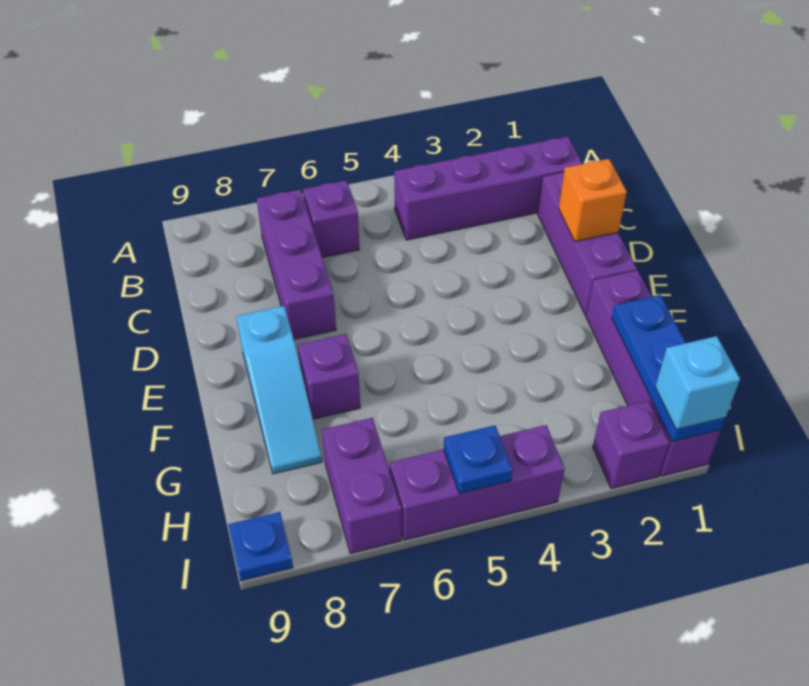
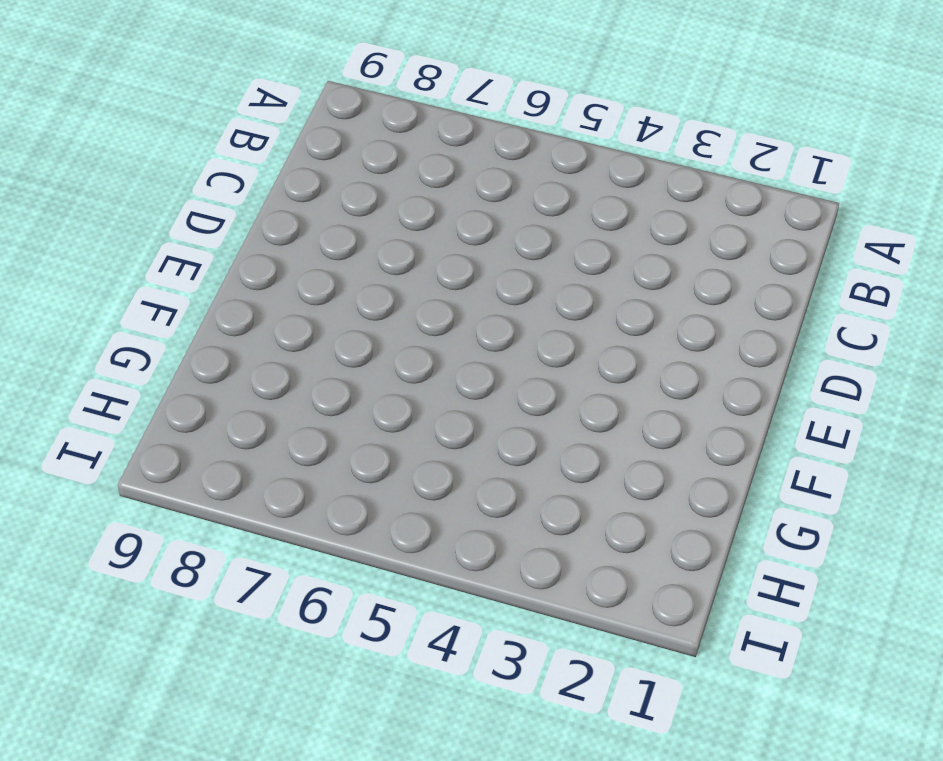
none -> purple 1x4 brick [394,137,582,240]
none -> purple 1x1 brick [303,180,360,258]
none -> purple 1x3 brick [257,189,336,339]

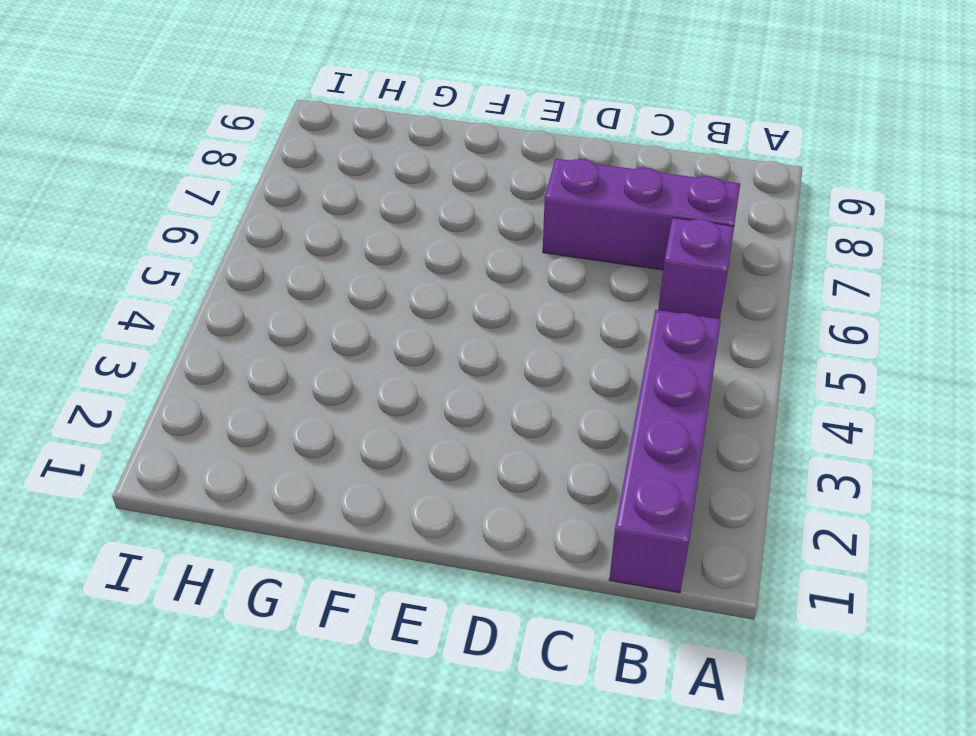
none -> purple 1x3 brick [538,172,637,315]
none -> cyan 1x3 slope [236,306,322,474]
none -> purple 1x4 brick [586,270,721,476]

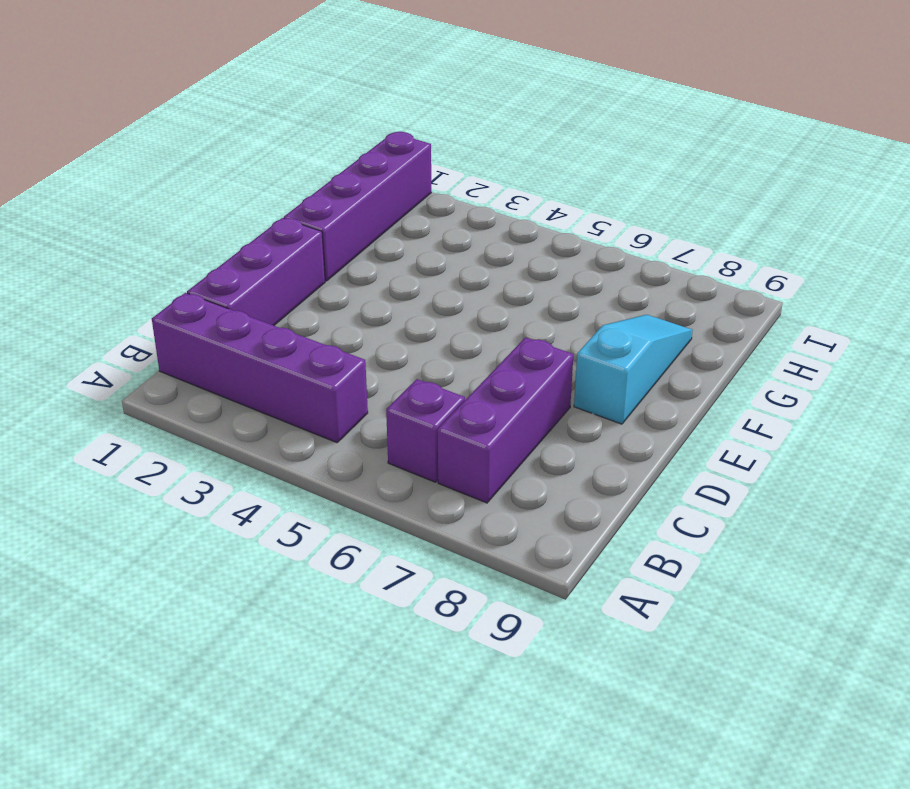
none -> purple 1x1 brick [298,334,360,419]
none -> purple 1x2 brick [322,418,401,554]
none -> purple 1x1 brick [593,401,669,489]

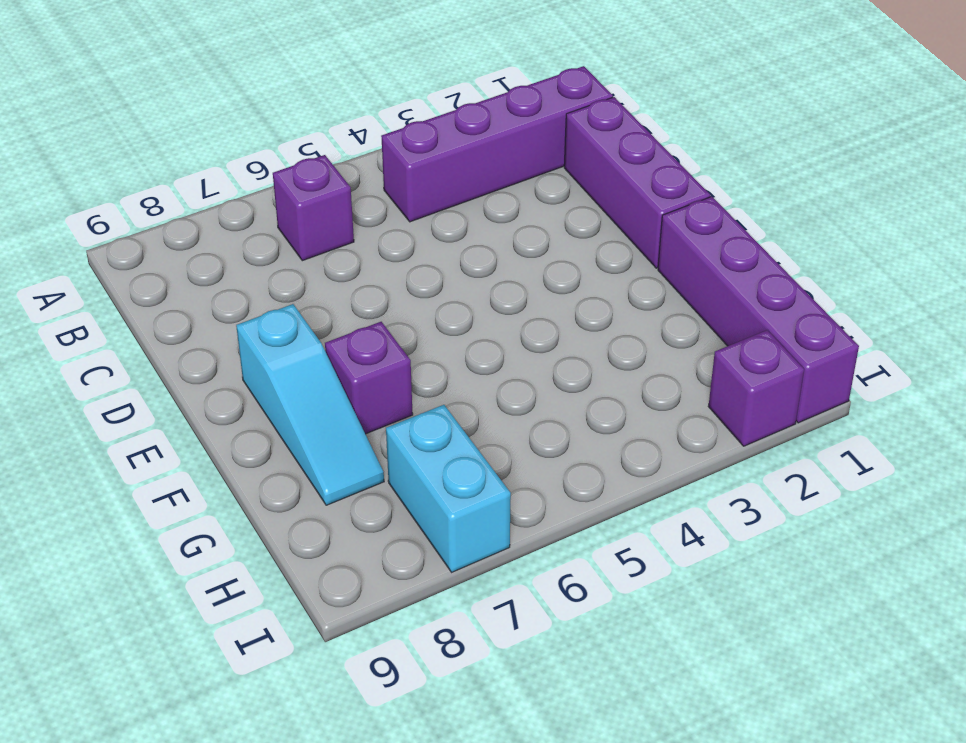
cyan 1x2 brick [386,405,511,572] -> purple 1x2 brick [322,418,401,554]
none -> purple 1x3 brick [257,189,336,339]
none -> purple 1x3 brick [390,425,565,540]
none -> blue 1x1 plate [228,512,293,581]

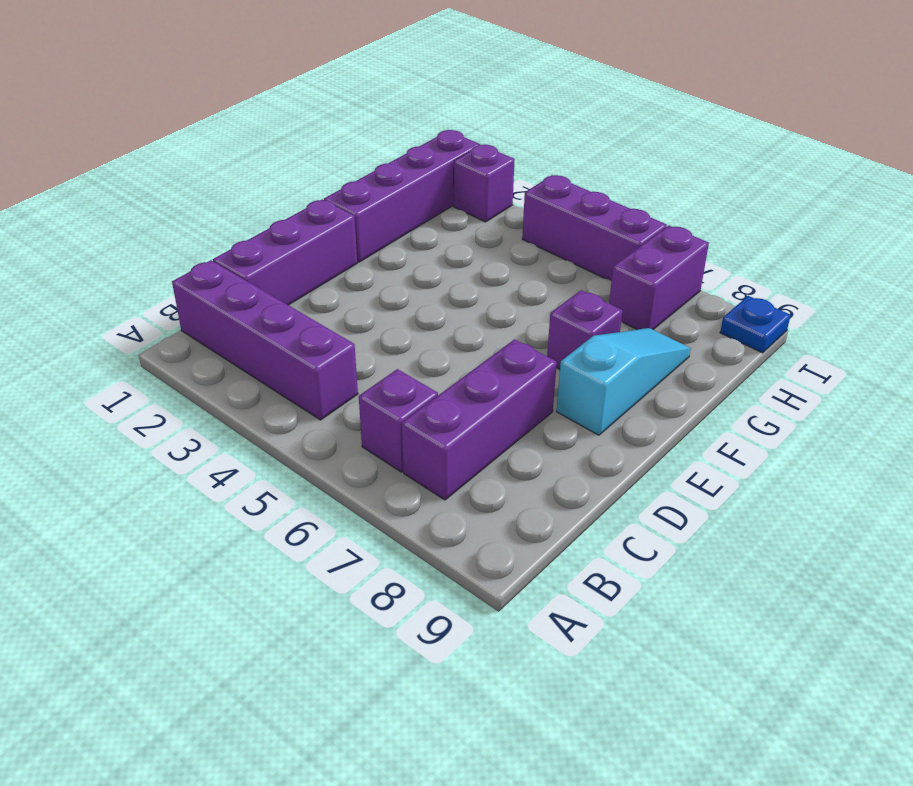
none -> orange 1x1 brick [559,159,627,241]
none -> blue 1x3 plate [612,295,725,442]
none -> blue 1x1 plate [444,425,513,494]

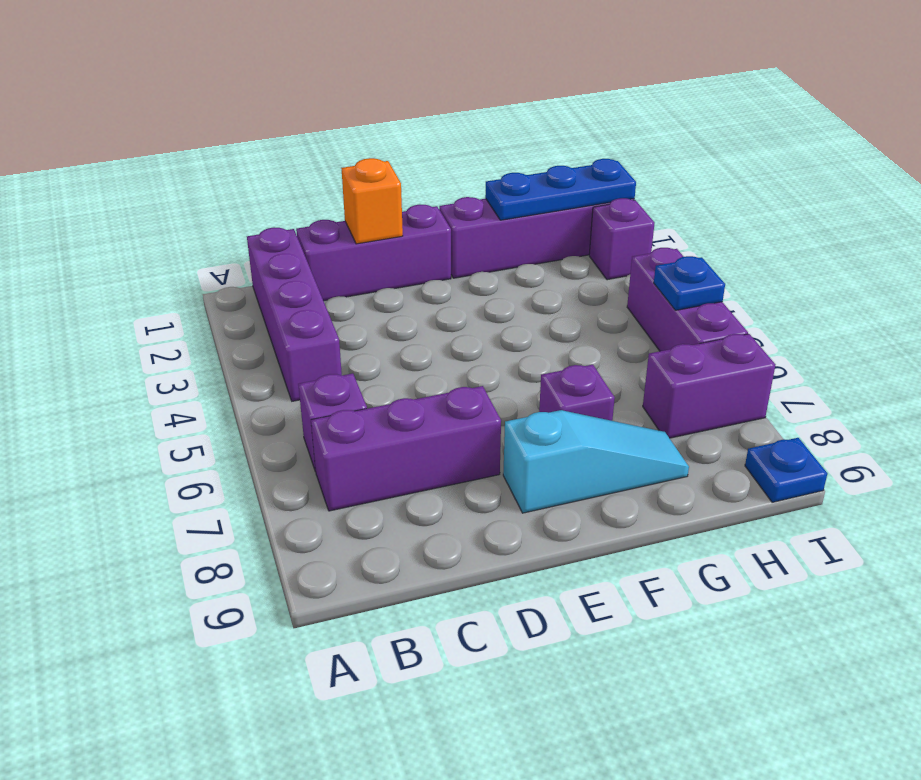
none -> cyan 1x1 brick [655,336,740,429]

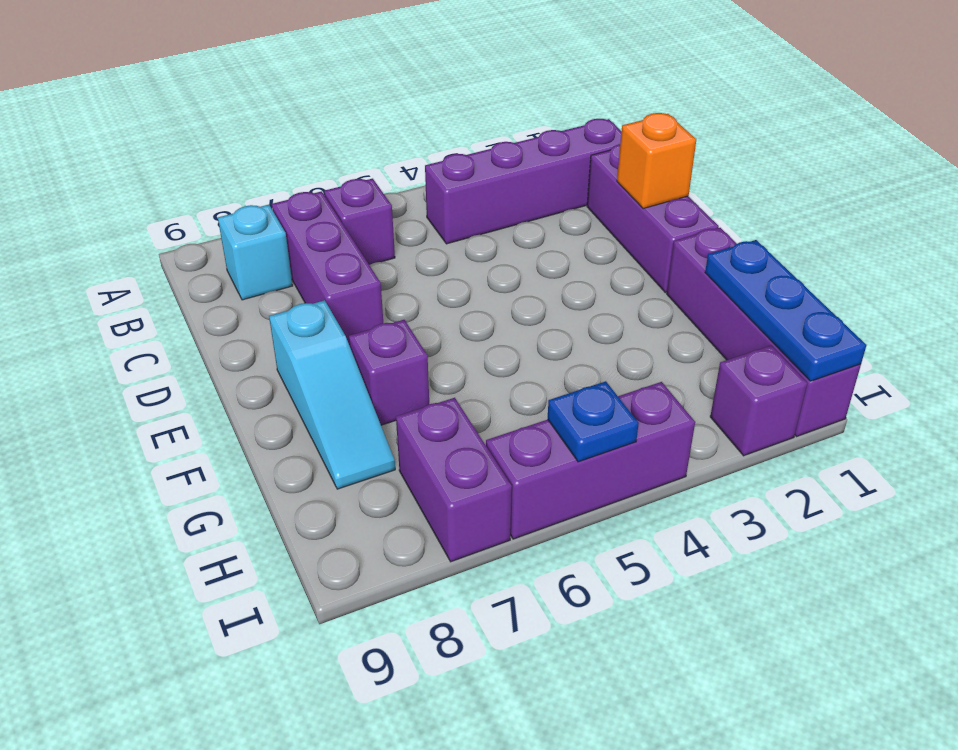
cyan 1x1 brick [218,205,293,300] -> cyan 1x1 brick moved to [655,336,740,429]
none -> blue 1x1 plate [228,512,293,581]

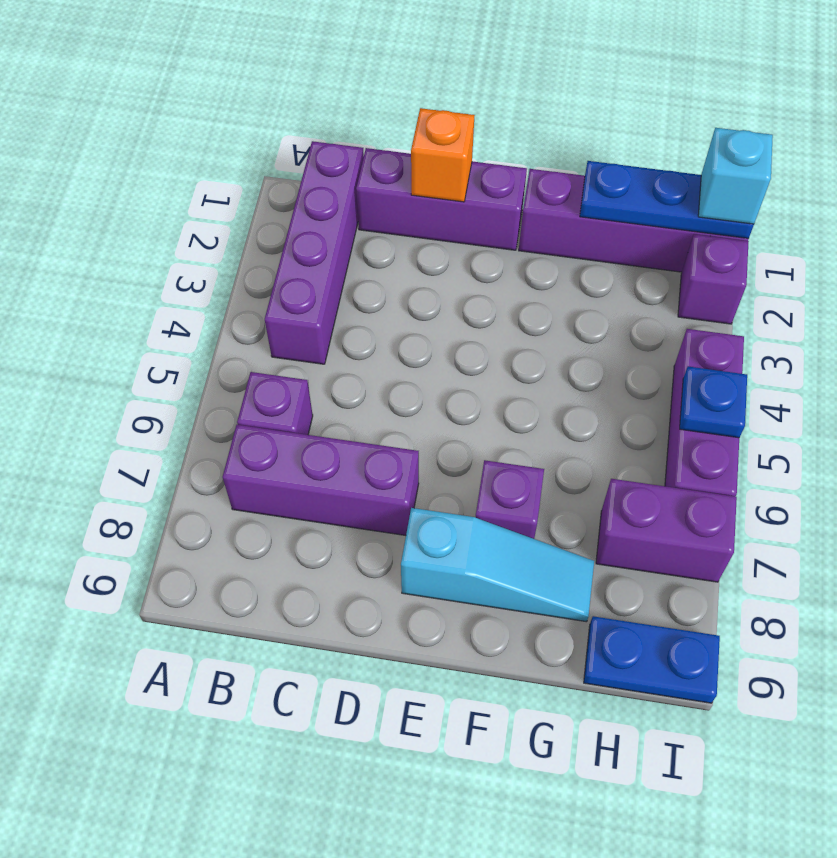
blue 1x2 plate [584,616,720,703] -> blue 1x1 plate [228,512,293,581]

